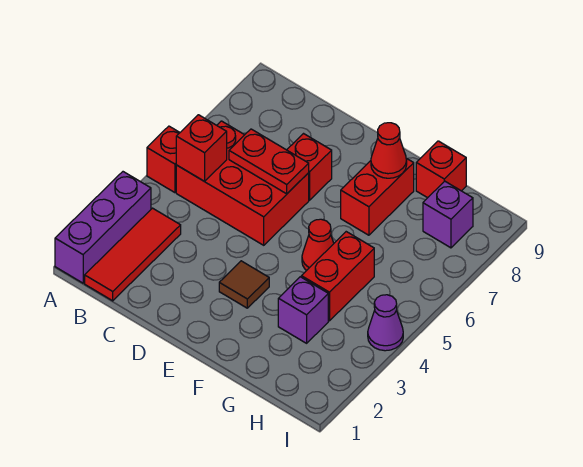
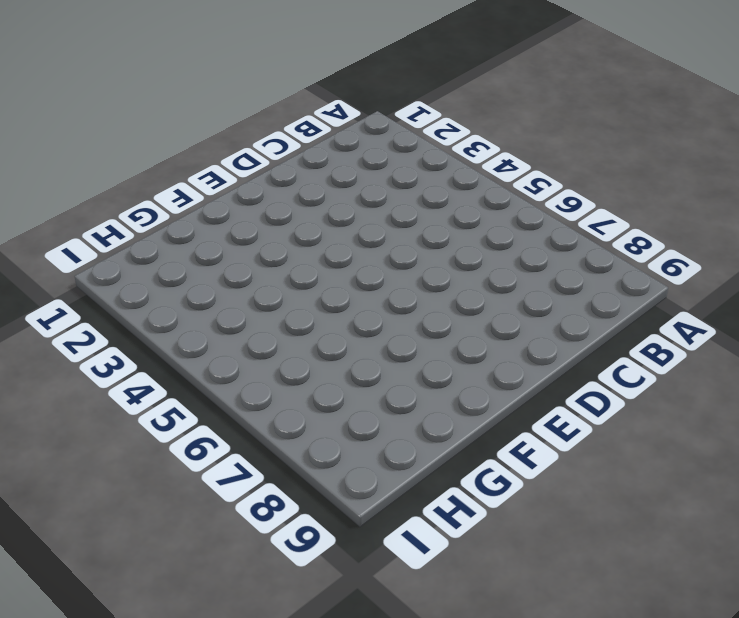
none -> purple 1x3 brick [55,172,151,283]
none -> red 1x1 brick [147,126,180,193]
none -> red 1x3 tile [85,208,181,301]

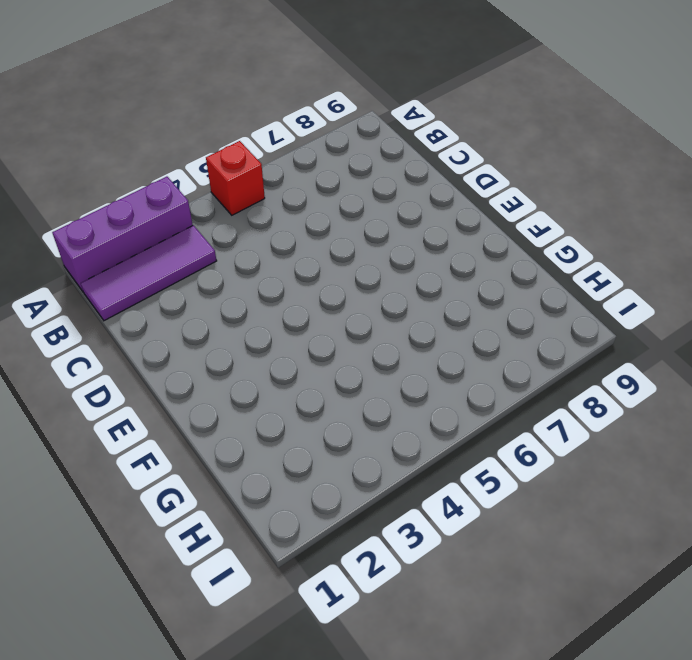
purple 1x3 tile [81,225,217,321] -> red 1x3 tile [85,208,181,301]
none -> red 2x3 brick [176,121,309,245]
none -> red 1x1 brick [287,134,332,200]
none -> brown 1x1 tile [219,261,269,308]

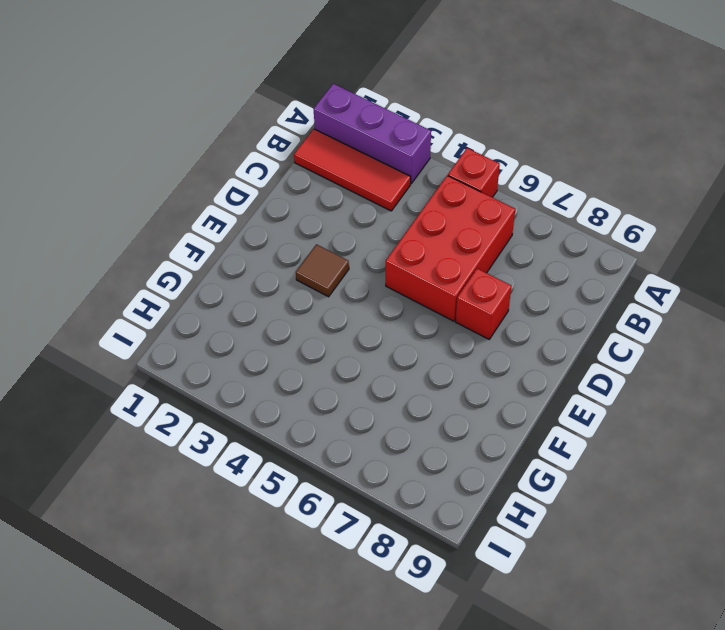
none -> red 1x1 cone [302,219,334,270]
none -> red 1x2 brick [341,159,414,235]
none -> purple 1x1 brick [278,277,328,343]

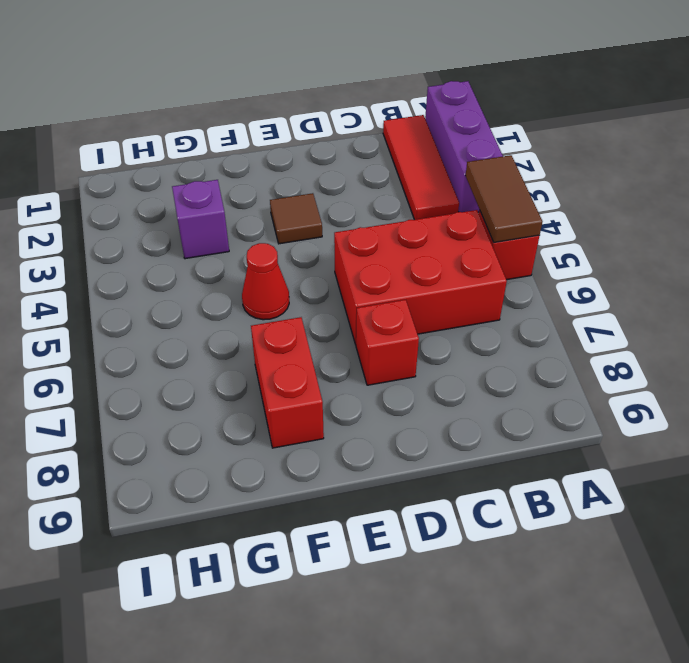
brown 1x2 tile [466,155,542,242] -> none
none -> red 1x2 brick [301,232,374,321]
none -> red 1x1 brick [416,141,466,198]
none -> purple 1x1 brick [423,181,473,248]

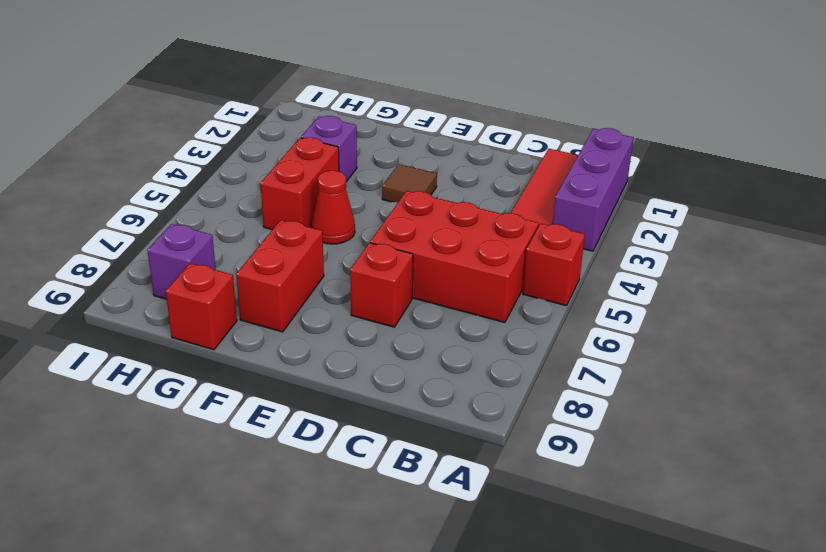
none -> purple 1x1 cone [368,295,403,351]
none -> red 1x1 brick [176,115,227,181]
none -> red 1x2 plate [229,129,309,194]

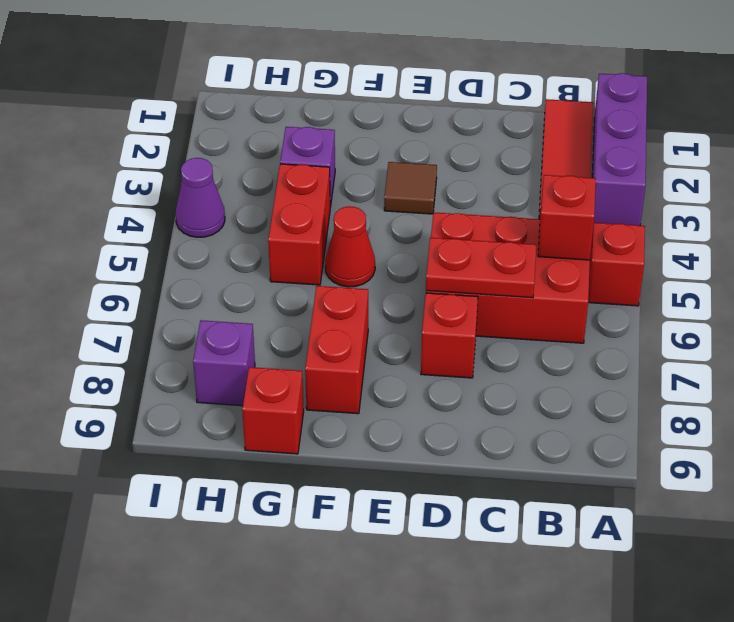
none -> red 1x1 cone [371,123,407,178]

